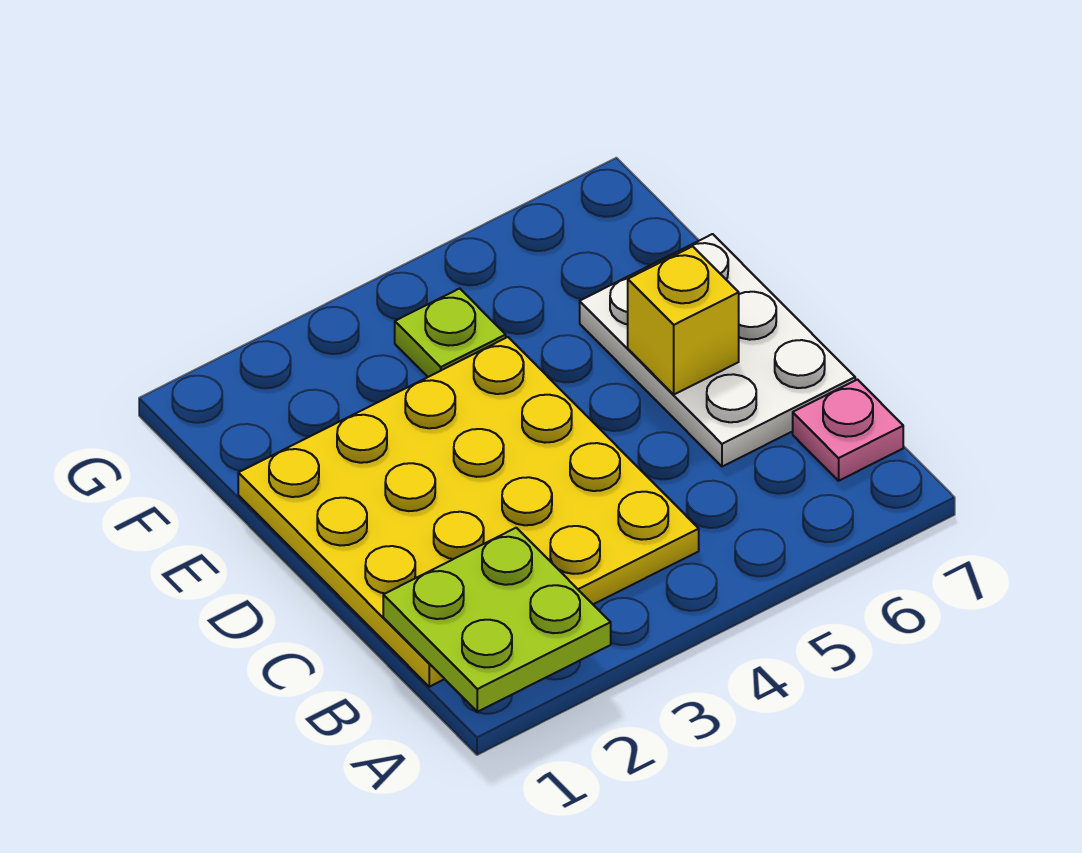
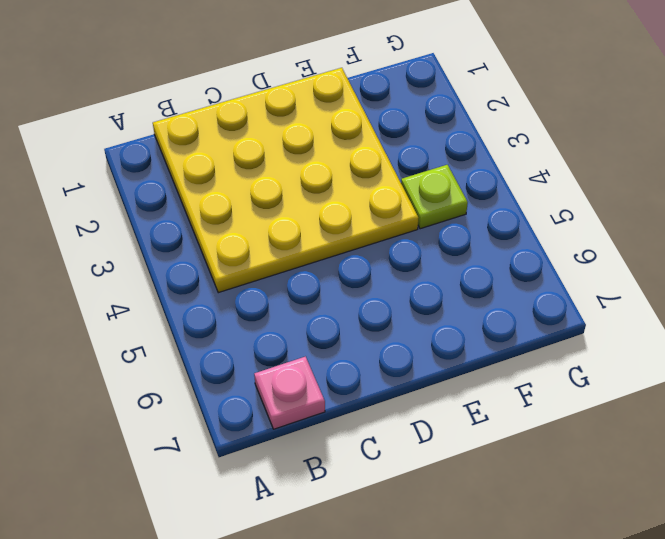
none -> white 2x3 plate [580,234,855,467]
none -> lime 2x2 plate [383,528,611,712]

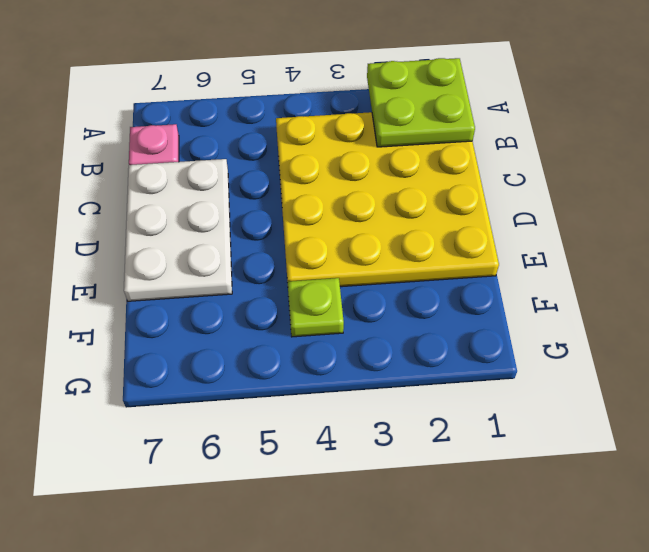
none -> yellow 1x1 brick [628,246,739,394]

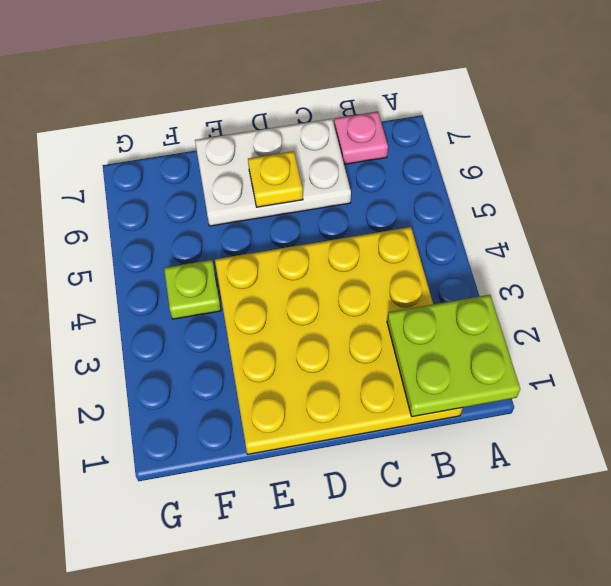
yellow 1x1 plate [248,151,303,207] -> yellow 1x1 brick [628,246,739,394]

